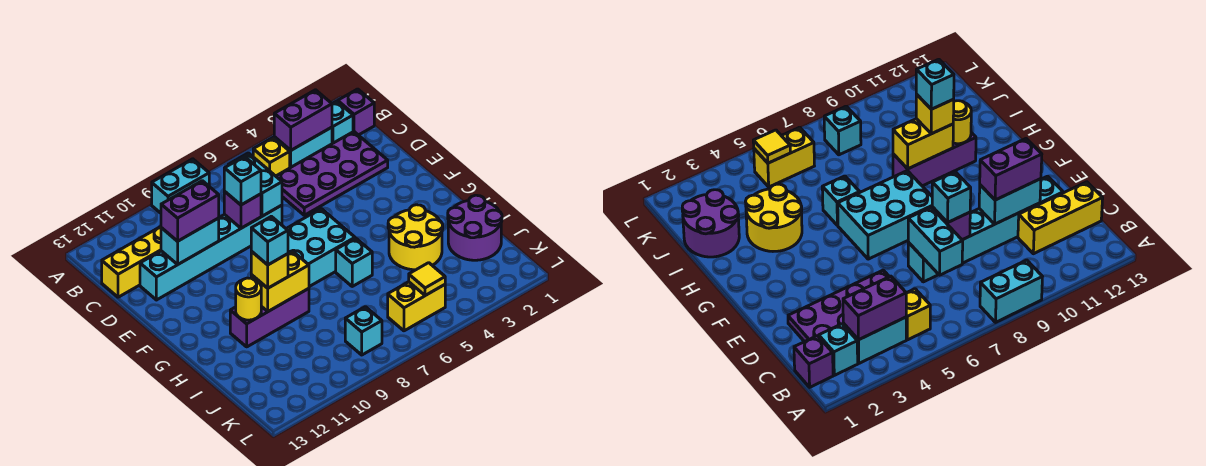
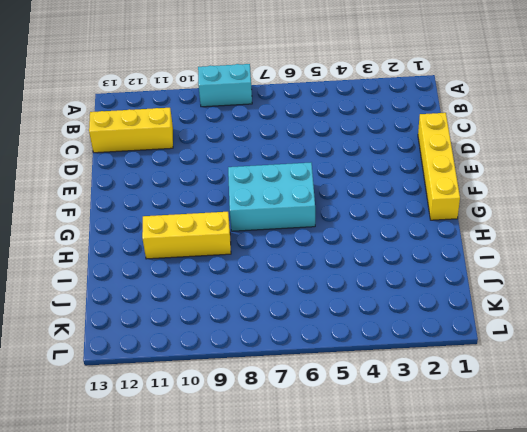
yellow 1x4 brick [418,113,460,220] -> none
yellow 1x3 brick [142,212,231,259] -> purple 1x3 brick [230,289,309,347]
none -> purple 1x1 brick [338,89,374,135]
none -> cyan 1x1 brick [332,101,353,144]
none -> cyan 1x2 brick [274,127,332,168]

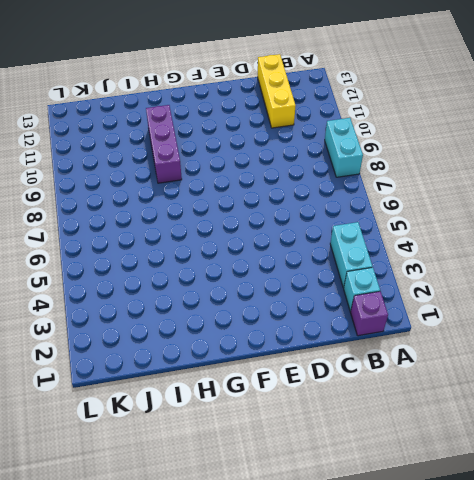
none -> yellow 1x1 brick [253,137,290,176]
none -> purple 2x4 plate [276,132,388,215]
none -> cyan 1x6 brick [140,205,282,300]

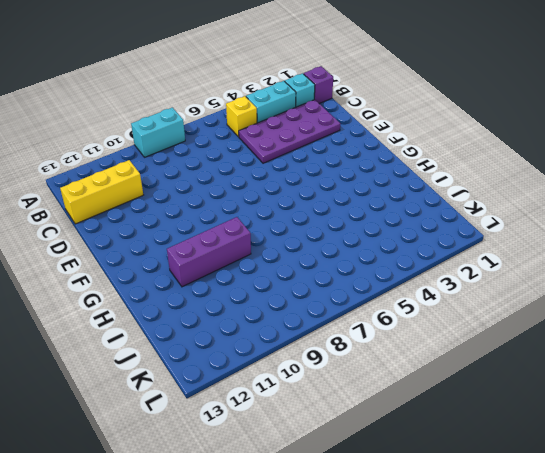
none -> cyan 1x6 brick [140,205,282,300]
none -> cyan 2x3 brick [286,209,355,287]
none -> yellow 2x2 round brick [388,205,443,270]

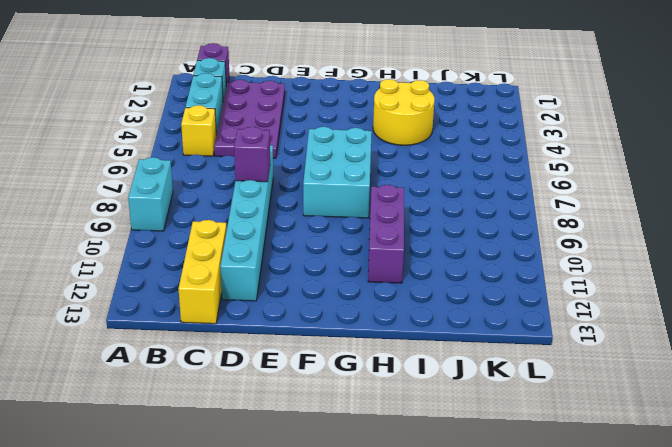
none -> cyan 1x1 brick [336,238,372,286]
none -> purple 2x2 round brick [448,195,502,260]
none -> yellow 1x2 brick [388,282,445,331]

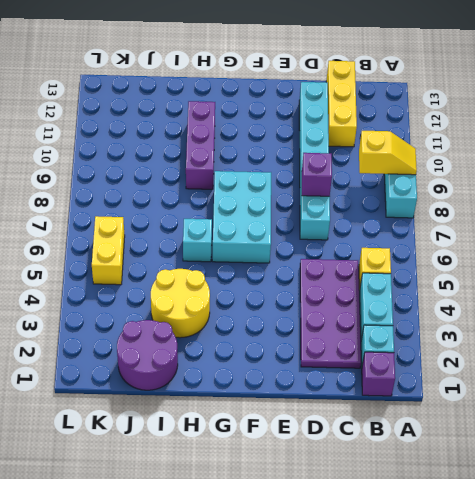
yellow 1x2 slope [359,131,417,175] -> none
none -> cyan 1x1 brick [345,307,382,355]
none -> purple 1x2 brick [274,90,332,150]
none -> cyan 1x2 brick [229,153,282,216]

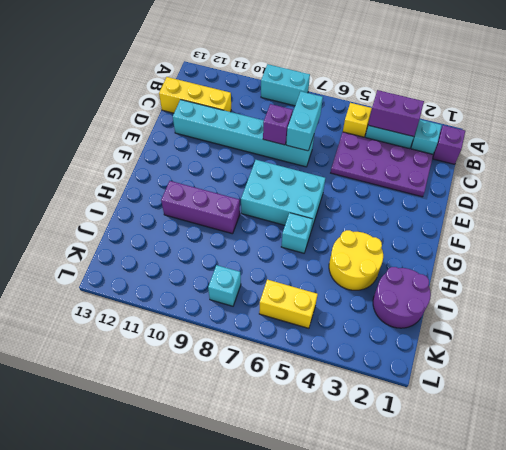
none -> cyan 1x2 brick [161,218,219,265]
none -> yellow 1x2 brick [251,251,309,311]
none -> yellow 1x1 round brick [236,278,261,320]

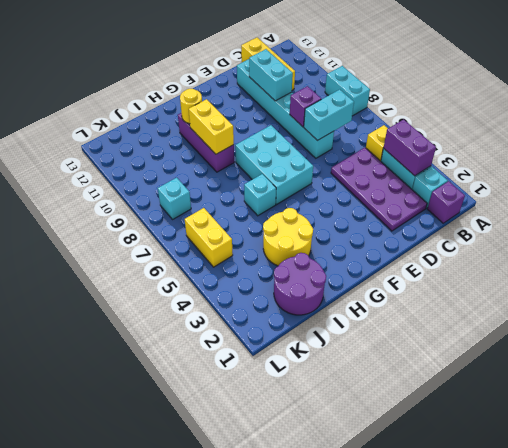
none -> yellow 1x1 tile [409,263,445,295]
none -> cyan 1x1 brick [224,156,261,205]
none -> purple 1x2 brick [161,181,219,241]

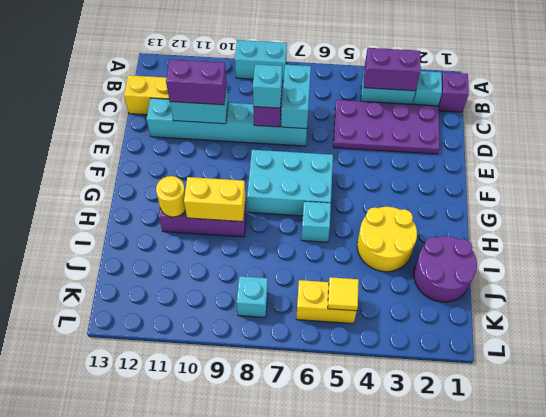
none -> yellow 1x1 brick [253,137,290,176]
none -> yellow 1x1 brick [251,251,288,288]
none -> cyan 1x1 brick [251,216,288,265]

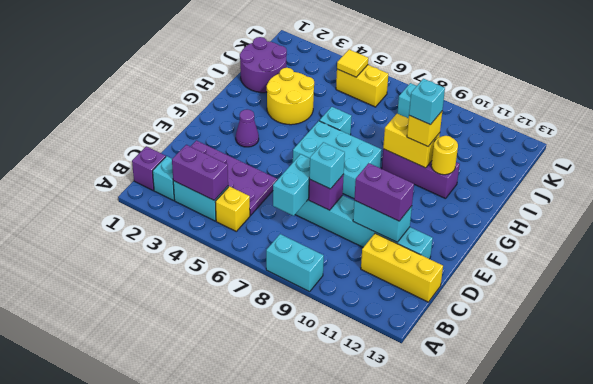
purple 1x1 cone [236,109,259,147] -> none

